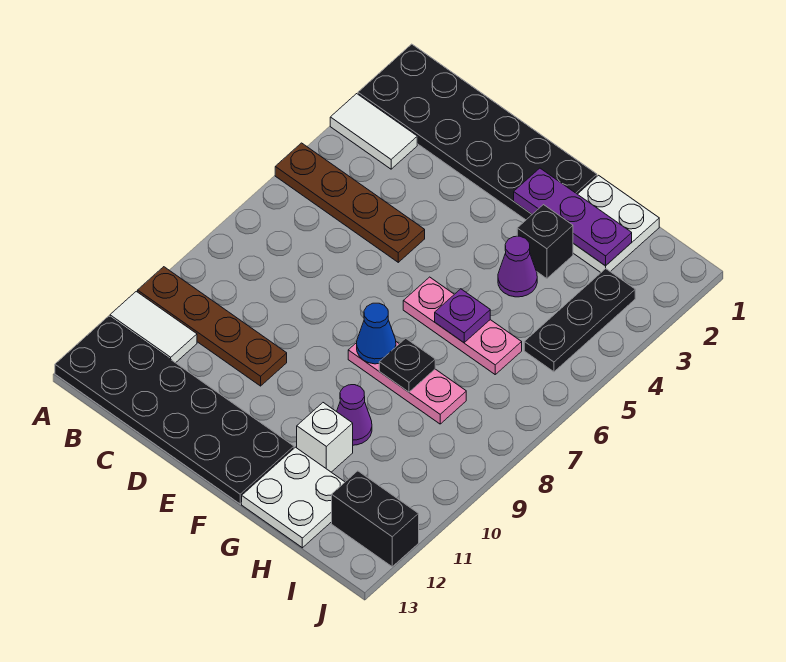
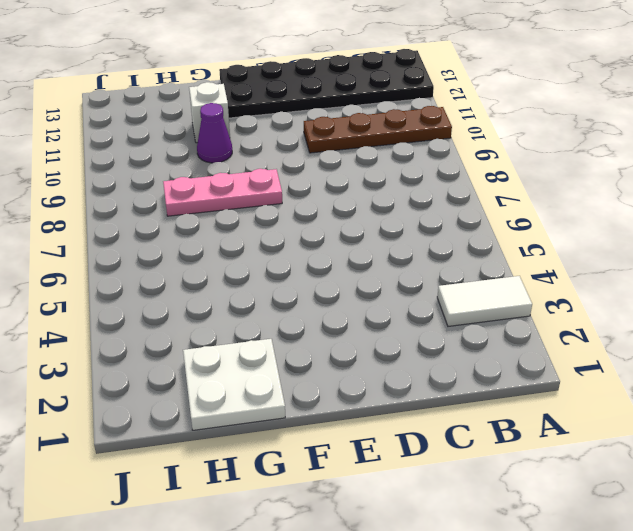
none -> black 2x6 plate [358,44,597,220]
none -> brown 1x4 plate [275,143,425,262]
none -> white 1x2 tile [110,291,197,363]

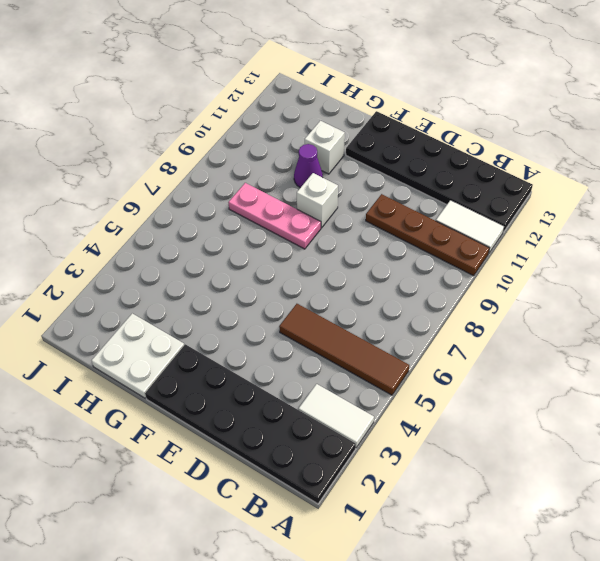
brown 1x4 tile [279,304,409,395] -> brown 1x4 plate [275,143,425,262]
white 1x1 brick [297,173,338,228] -> none
none -> pink 1x3 plate [403,277,522,374]
none -> black 1x1 brick [517,205,573,279]
none -> purple 1x1 cone [498,236,537,297]

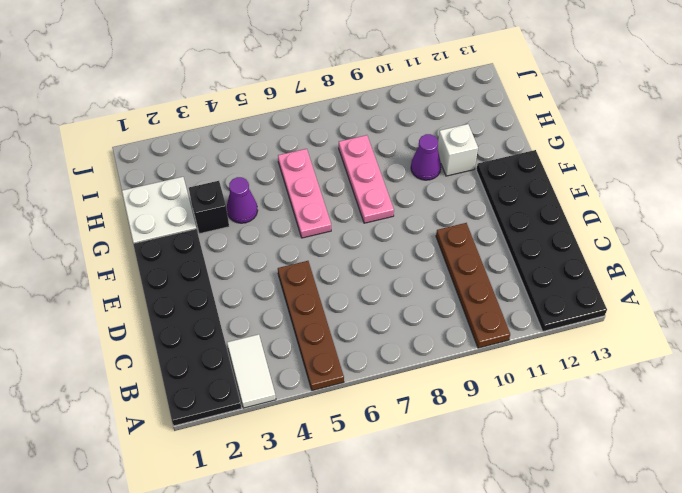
none -> white 1x2 tile [110,291,197,363]
none -> white 2x2 plate [242,447,345,548]
none -> black 1x3 plate [524,269,635,372]

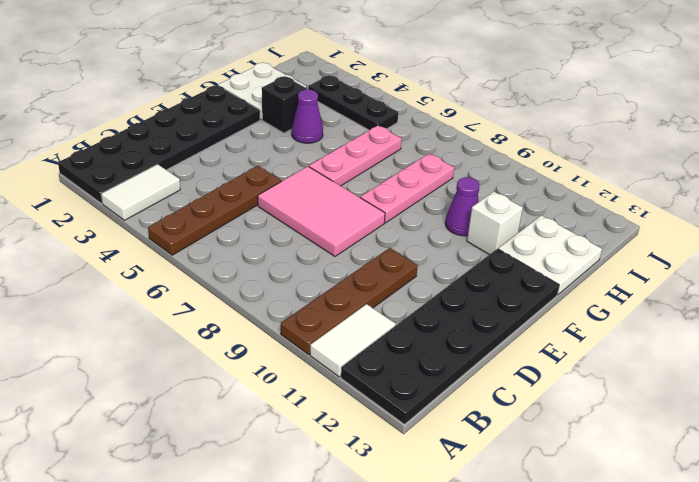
pink 2x3 tile [258,166,385,256] -> none
none -> black 1x2 brick [332,471,419,567]
none -> purple 1x3 plate [514,168,632,266]
none -> blue 1x1 cone [357,303,396,364]

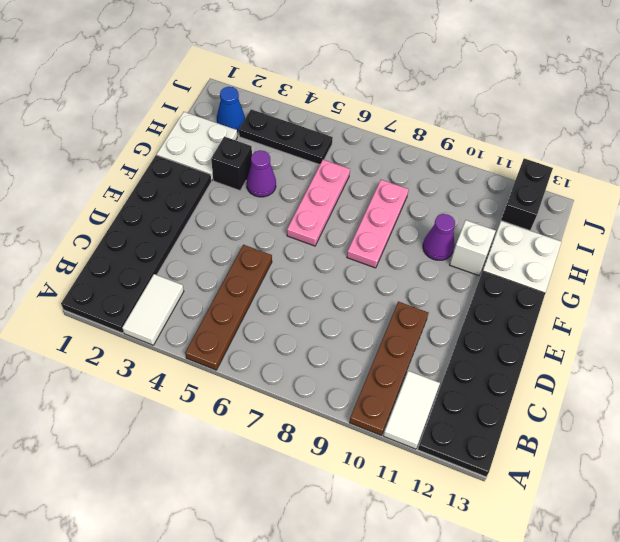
blue 1x1 cone [217,87,245,132] -> blue 1x1 cone moved to [357,303,396,364]
none -> purple 1x3 plate [514,168,632,266]
none -> purple 1x1 plate [435,289,490,343]
none -> black 1x1 plate [379,338,435,392]

